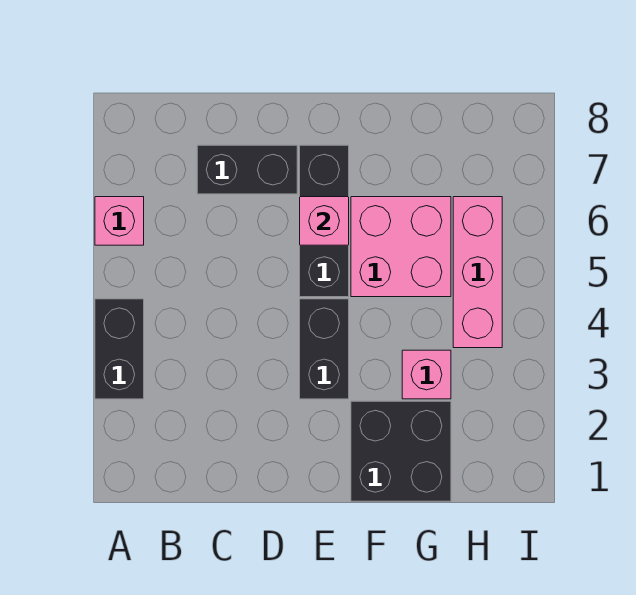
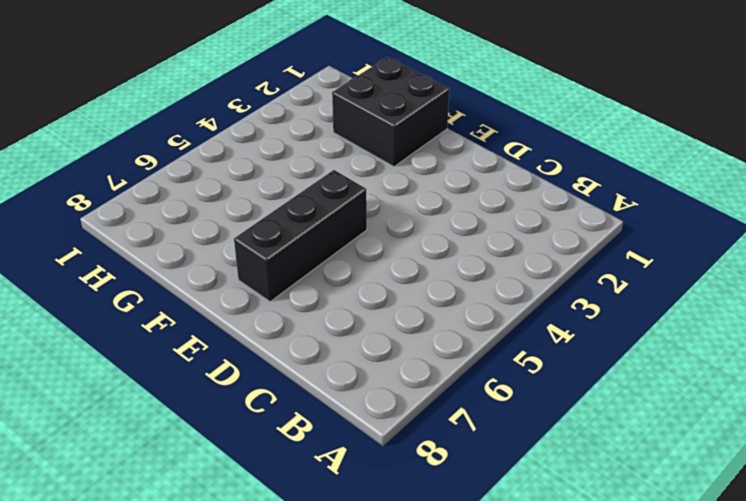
none -> black 1x2 brick [95,299,144,399]
none -> pink 1x1 brick [95,197,144,245]

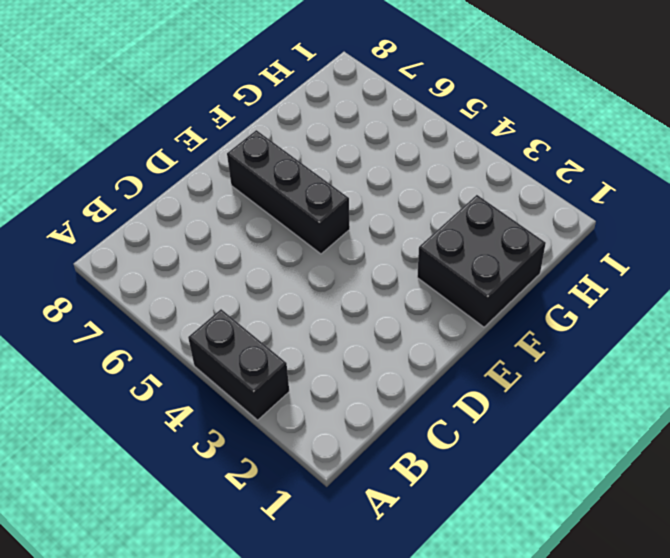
none -> pink 1x1 brick [95,197,144,245]
none -> black 1x2 brick [197,145,297,194]

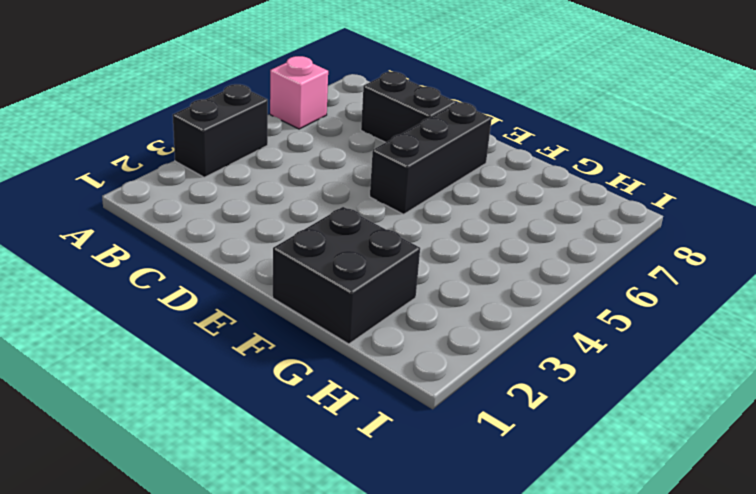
none -> black 1x2 brick [300,299,349,399]
none -> pink 2x2 brick [351,197,451,297]

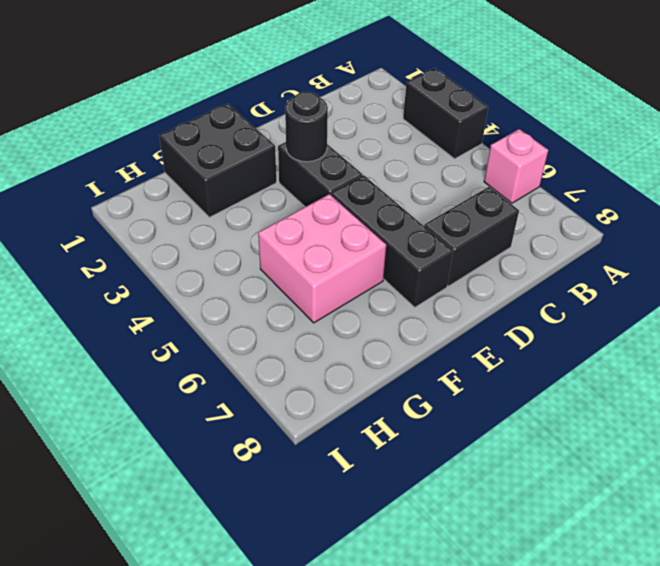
black 1x1 round brick [285,92,328,162] -> none
none -> pink 1x1 brick [402,350,451,399]
none -> pink 1x3 brick [453,197,502,348]

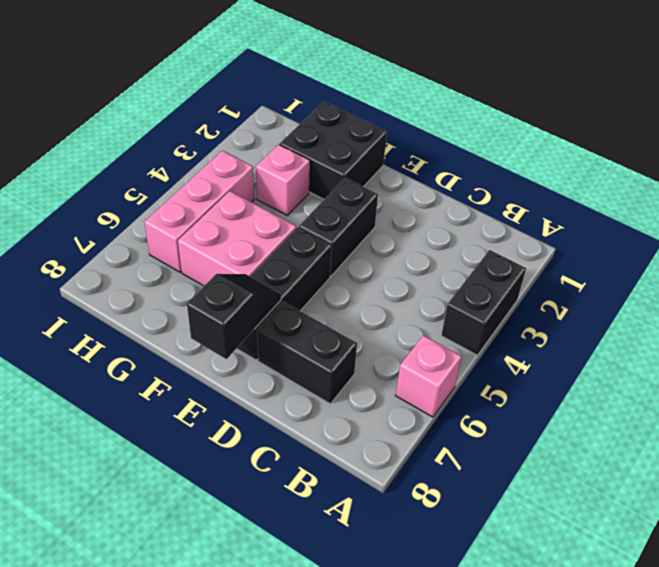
black 1x2 slope [187,274,281,359] -> none
none -> pink 1x1 brick [300,197,349,245]

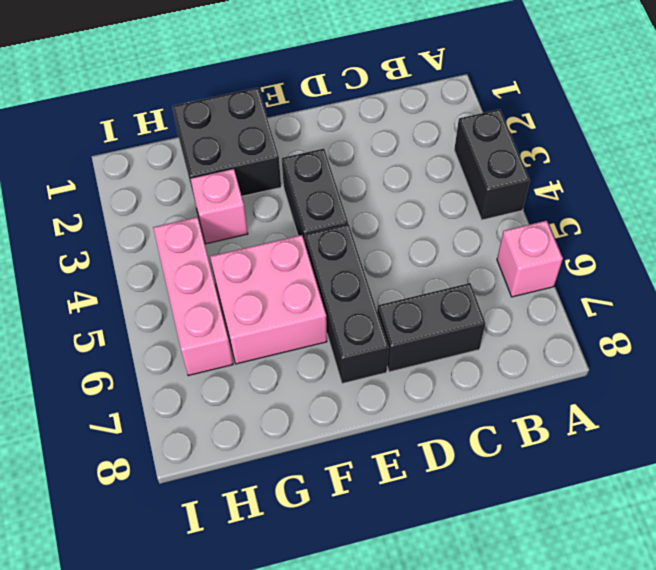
none -> pink 1x1 brick [300,197,349,245]

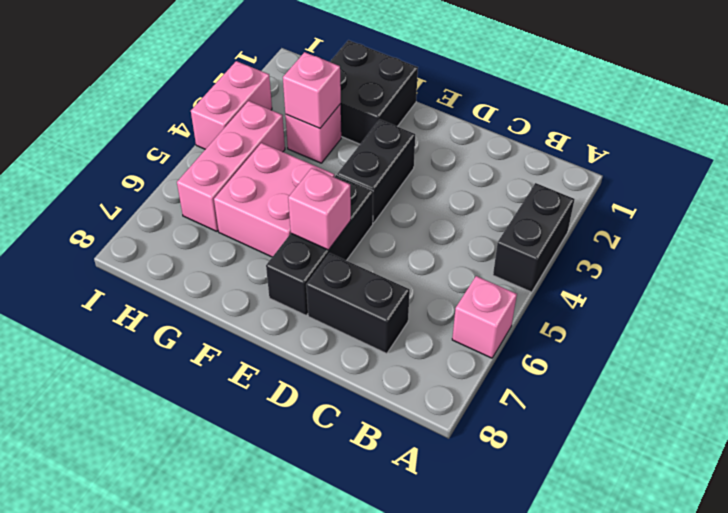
pink 1x1 brick [283,52,341,128] -> none
pink 1x2 brick [191,61,272,149] -> none

